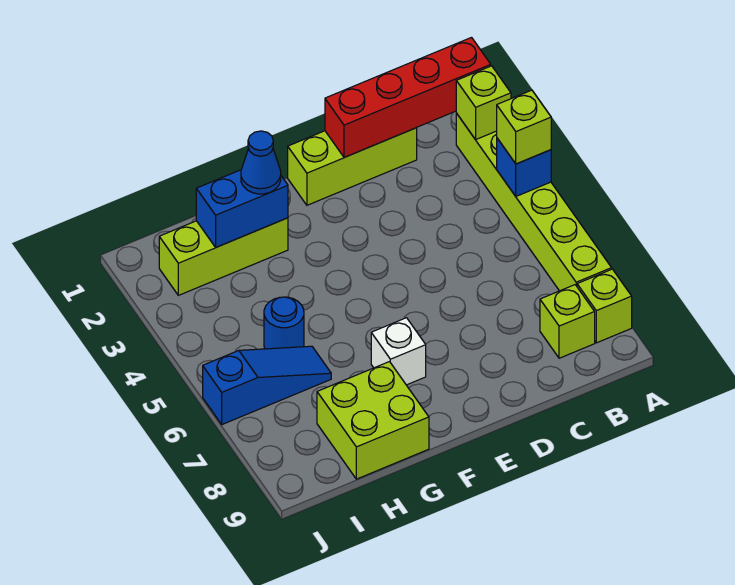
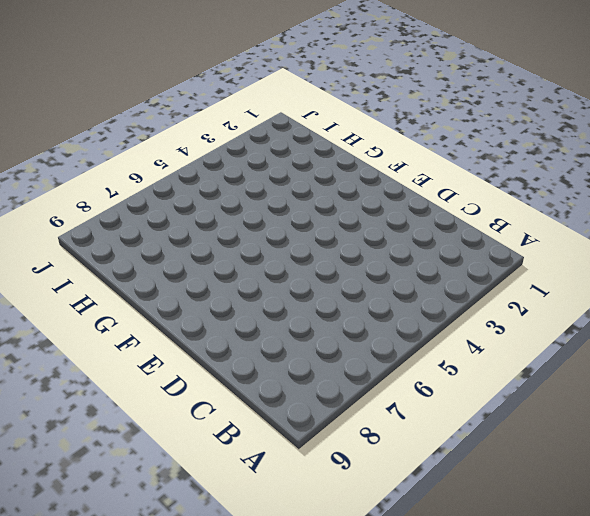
none -> lime 1x6 brick [456,113,612,291]
none -> lime 1x1 brick [577,269,632,343]
none -> lime 1x1 brick [540,285,595,358]

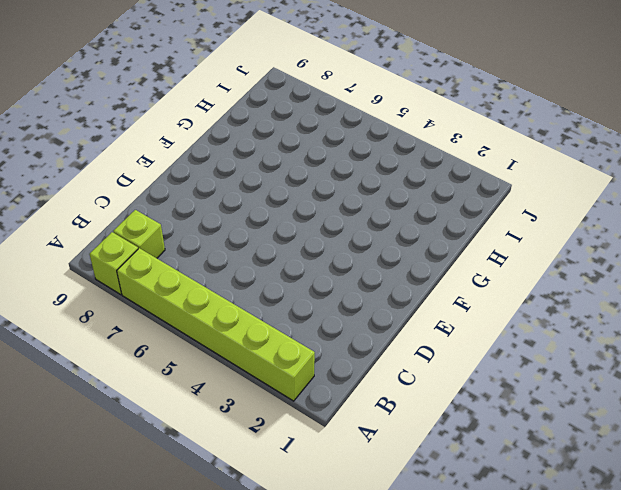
none -> lime 1x3 brick [288,128,417,205]
none -> white 1x1 brick [371,318,426,385]
none -> lime 1x3 brick [159,218,288,295]

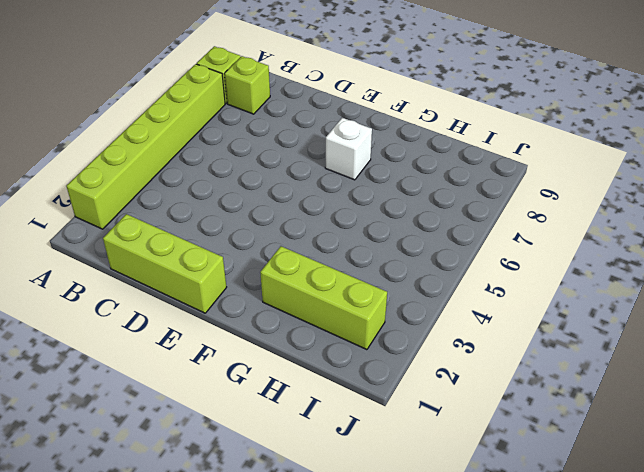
none -> lime 2x2 brick [317,362,429,479]
none -> blue 1x1 round brick [264,297,304,349]
none -> blue 1x3 slope [203,346,331,424]

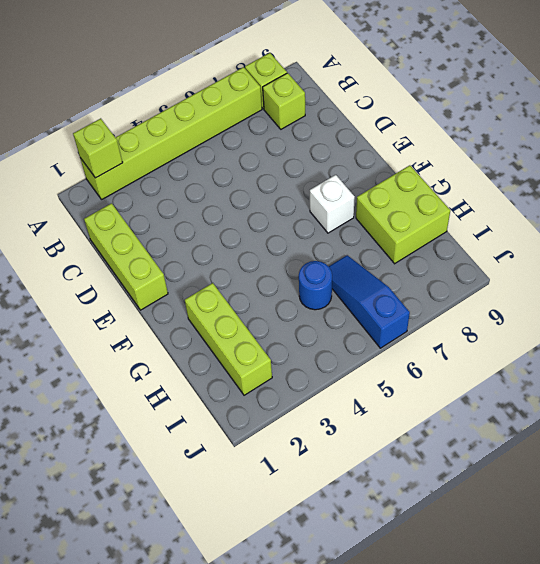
none -> red 1x4 brick [325,38,491,157]
none -> blue 1x1 brick [497,138,551,196]
none -> blue 1x2 brick [196,170,288,247]

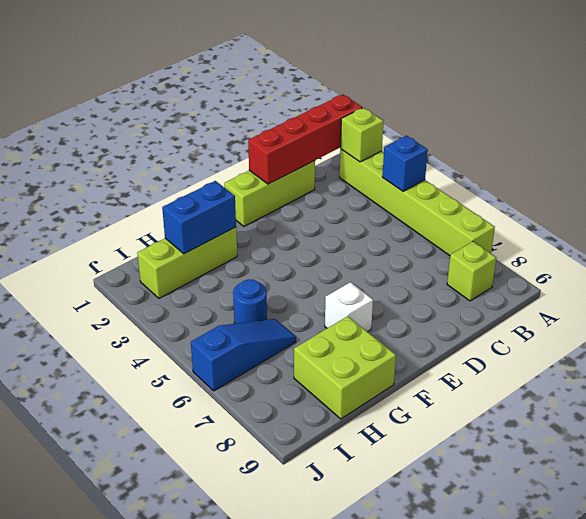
none -> lime 1x1 brick [577,269,632,343]
none -> lime 1x1 brick [497,90,551,164]
none -> blue 1x1 cone [241,131,281,194]

